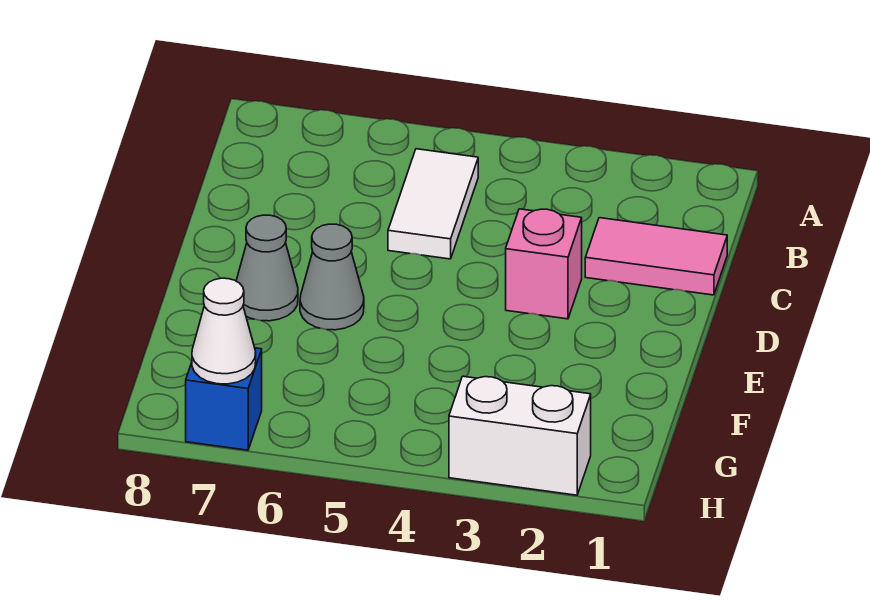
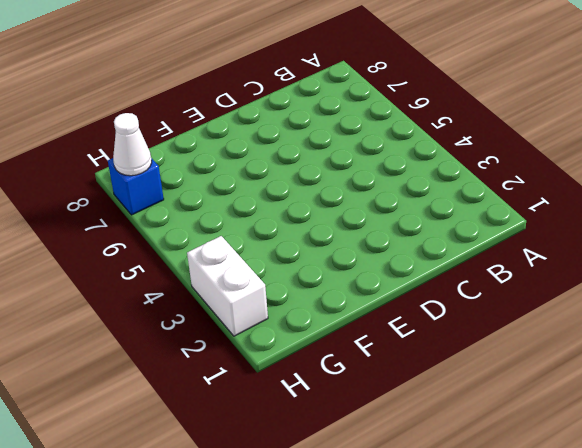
none -> white 1x2 tile [388,149,478,259]
none -> pink 1x2 tile [585,218,727,295]

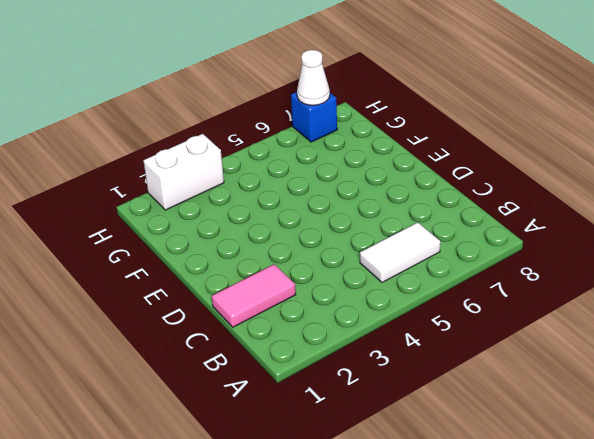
white 1x2 tile [360,223,440,282] -> white 1x2 tile turned to [388,149,478,259]
none -> pink 1x1 brick [506,209,582,319]
none -> grey 1x1 cone [300,224,364,330]

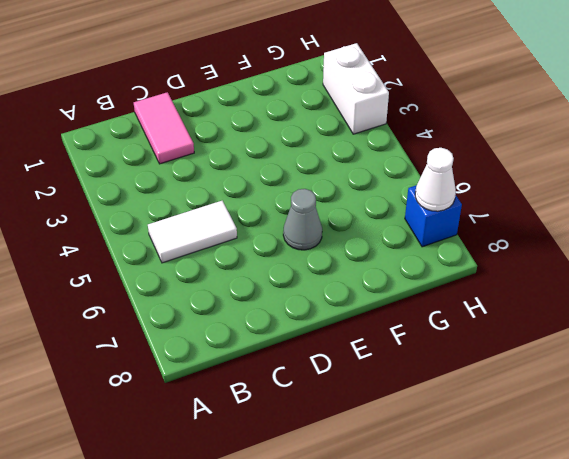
none -> pink 1x1 brick [506,209,582,319]
none -> grey 1x1 cone [236,215,298,321]

